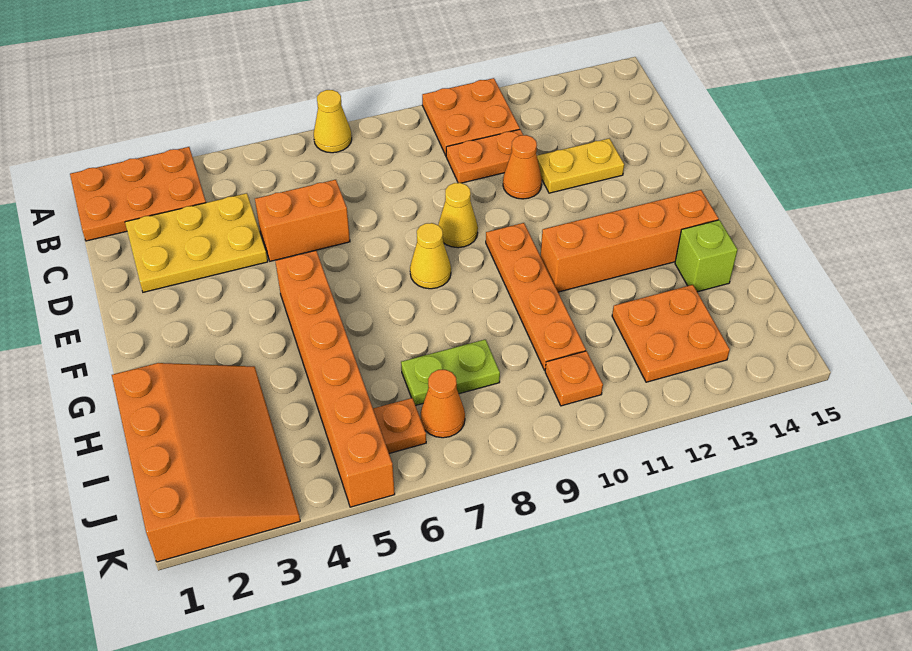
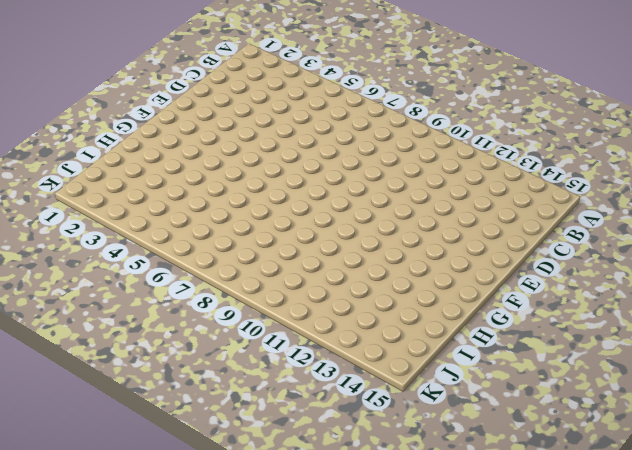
none -> orange 2x3 plate [70,147,206,241]
none -> yellow 1x1 cone [314,90,352,153]
none -> orange 2x2 plate [422,78,520,156]

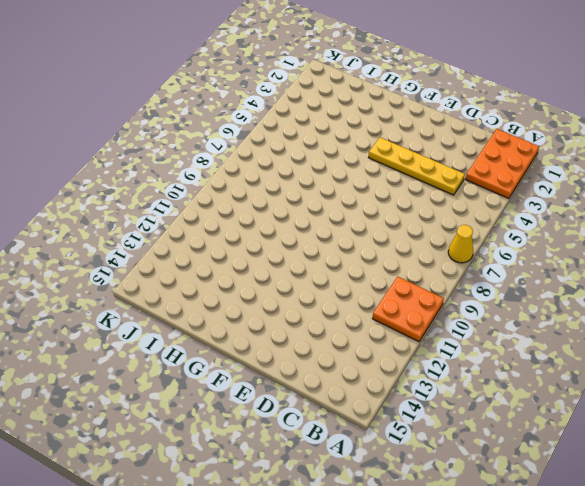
yellow 1x4 plate [368,138,465,195] -> yellow 2x3 plate [125,193,268,292]
none -> orange 1x2 plate [446,130,523,183]
none -> orange 1x2 brick [255,180,350,261]
none -> orange 1x1 cone [503,135,542,199]

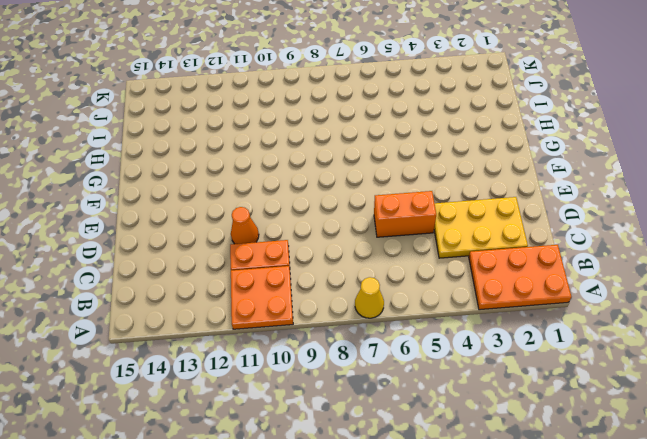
none -> yellow 1x2 plate [537,138,624,193]
none -> yellow 1x1 cone [438,183,478,248]
none -> orange 1x6 brick [275,251,395,507]

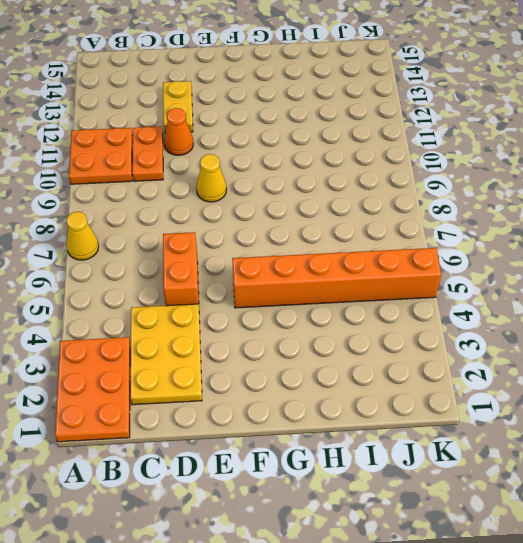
none -> yellow 1x1 cone [410,223,451,289]
none -> orange 1x4 plate [486,223,586,370]
none -> orange 1x4 brick [541,190,719,292]

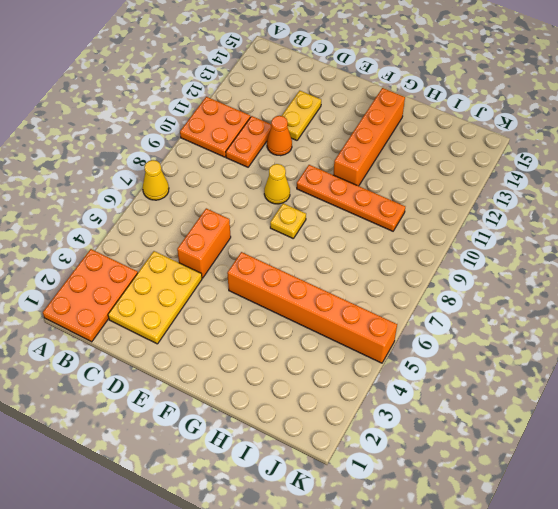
yellow 1x1 plate [270,203,306,239] -> yellow 1x1 cone [410,223,451,289]
none -> orange 3x4 slope [112,363,300,562]
none -> lime 1x1 brick [675,220,737,292]
none -> lime 1x2 plate [401,339,500,405]

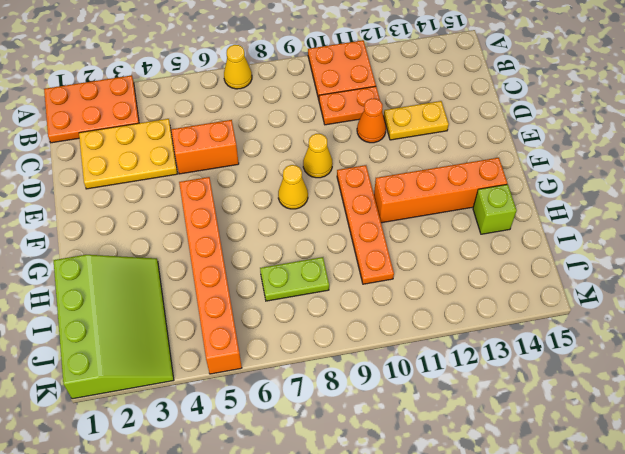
lime 3x4 slope [54,255,174,399] -> orange 3x4 slope [112,363,300,562]
none -> orange 2x2 plate [612,285,730,382]
none -> orange 1x1 plate [373,398,426,453]
none -> orange 1x1 cone [421,370,465,438]

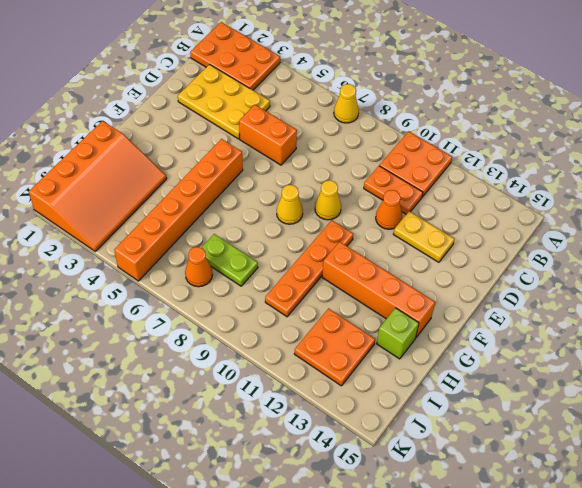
none -> orange 1x1 plate [373,398,426,453]
none -> orange 1x1 plate [545,351,603,406]

